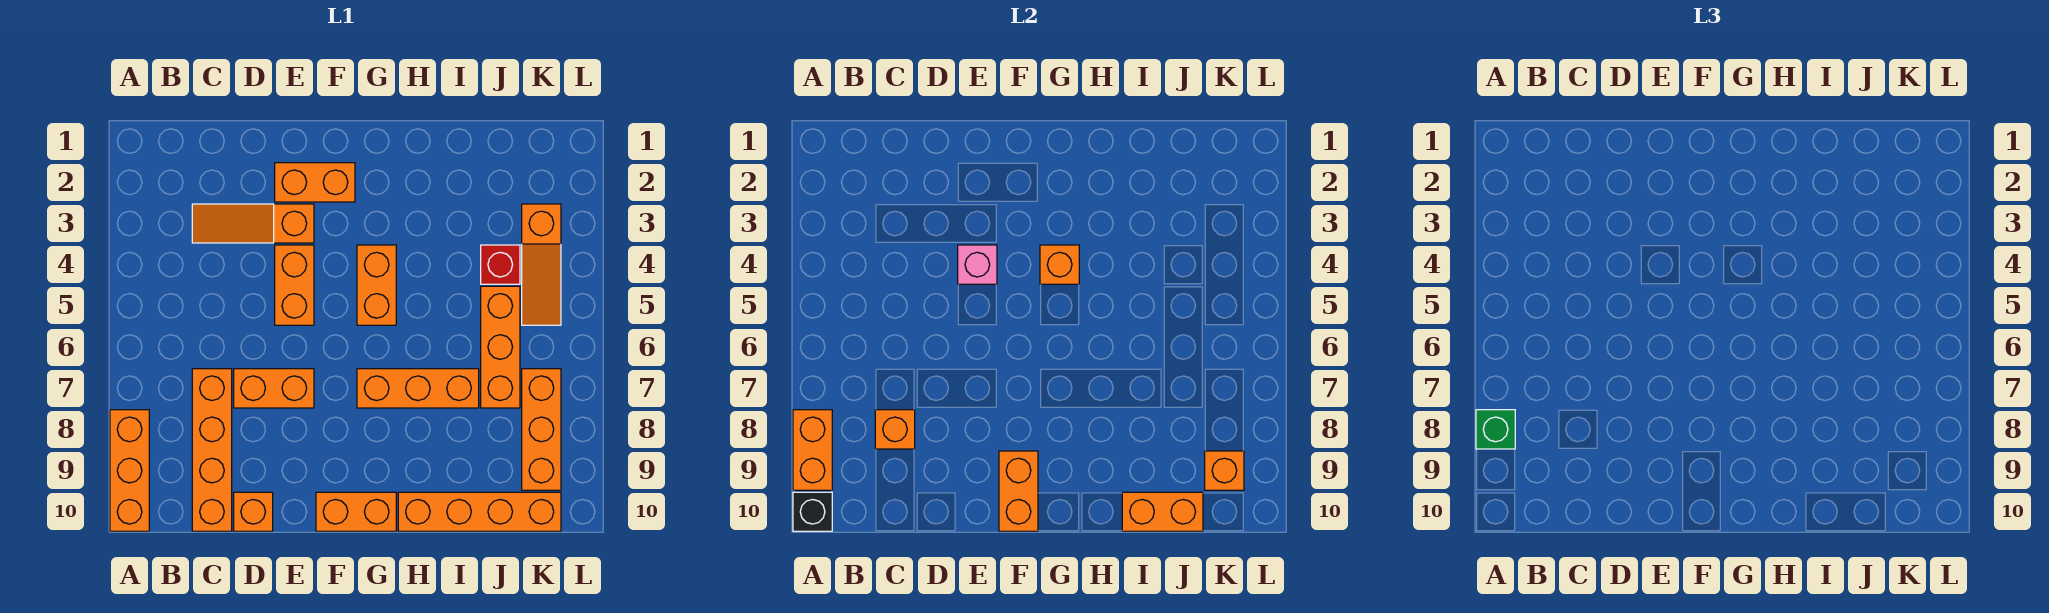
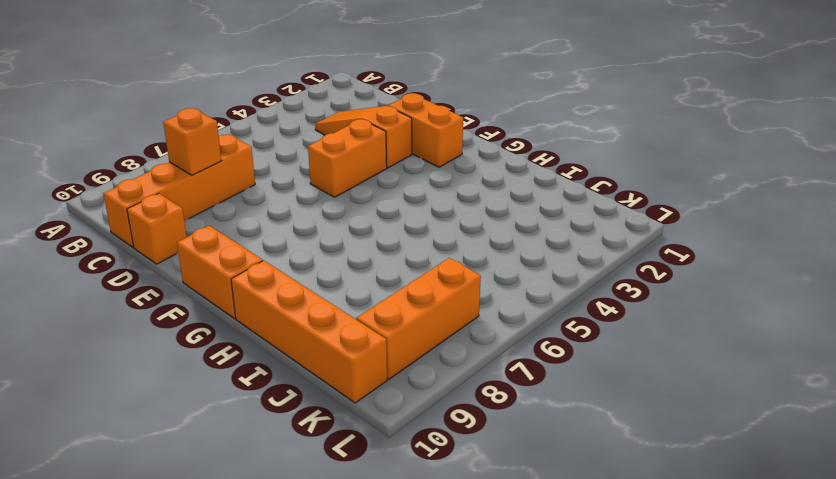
none -> orange 1x3 brick [110,410,149,531]
none -> orange 1x2 brick [234,369,314,408]
none -> orange 1x2 brick [357,245,396,325]

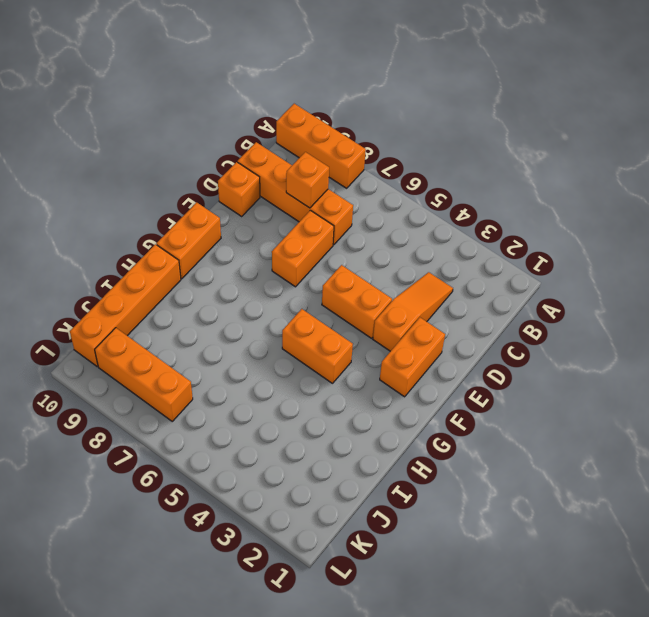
none -> orange 1x3 brick [357,369,479,408]
none -> red 1x1 brick [481,245,520,284]
none -> orange 1x3 brick [481,286,520,408]

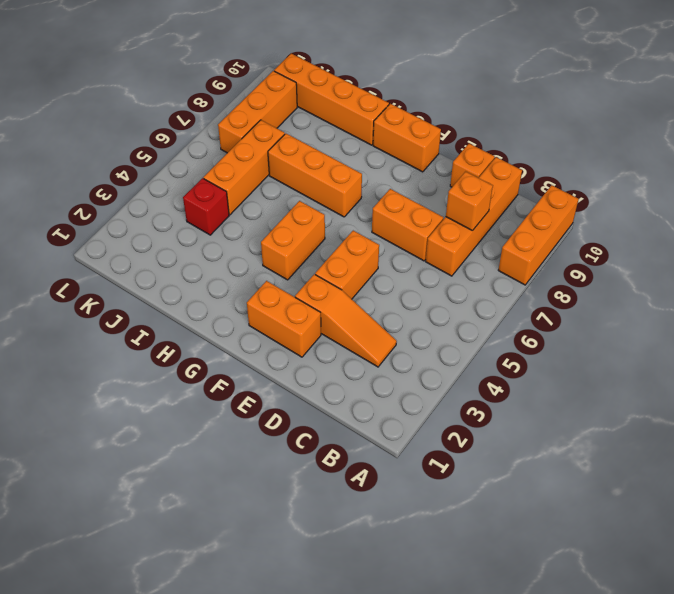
none -> orange 1x3 slope [522,204,561,325]
none -> orange 1x2 brick [793,410,832,490]
none -> black 1x1 brick [793,492,832,531]

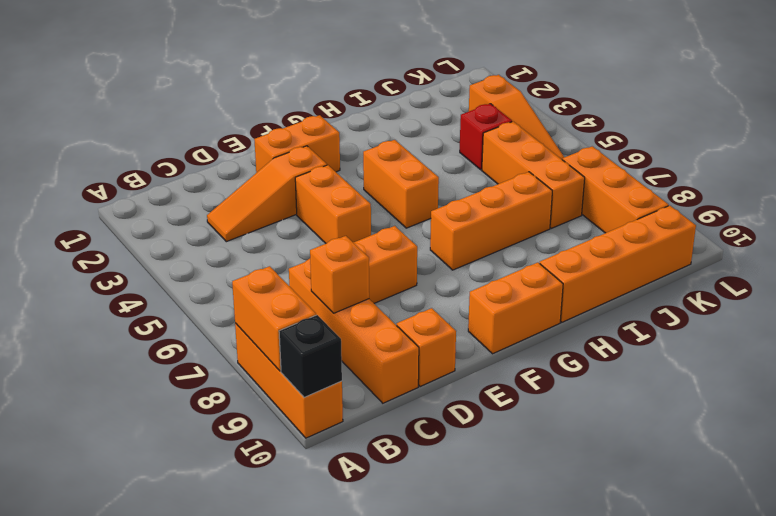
none -> pink 1x1 brick [958,245,997,284]
none -> orange 1x2 brick [999,451,1038,531]
none -> orange 1x1 brick [1040,245,1079,284]

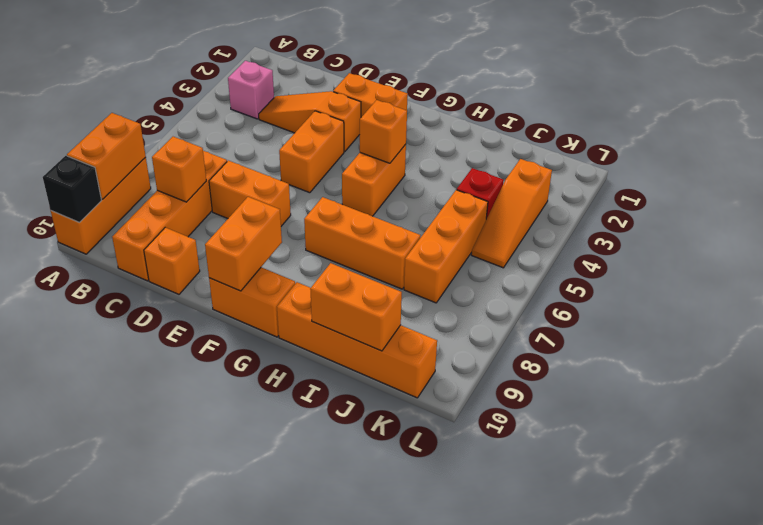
pink 1x1 brick [228,61,274,119] -> pink 1x1 brick moved to [958,245,997,284]
none -> orange 1x3 brick [522,369,561,490]
none -> orange 1x1 brick [1205,451,1244,490]
none -> green 1x1 brick [1476,410,1515,449]

